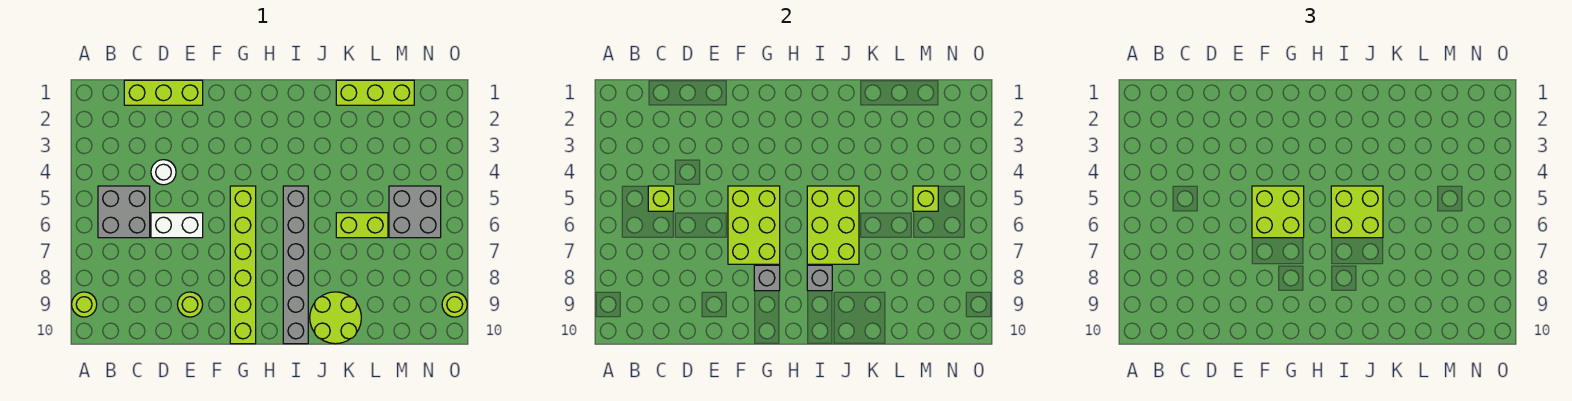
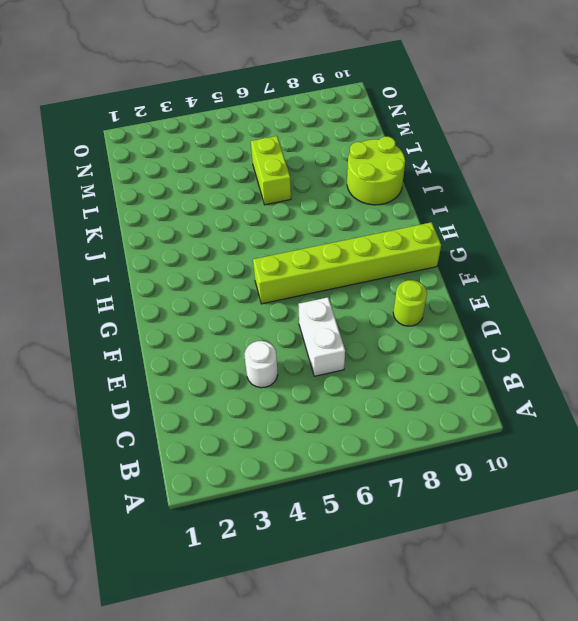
none -> lime 1x1 round brick [72,292,97,317]
none -> grey 2x2 brick [98,186,150,238]
none -> lime 1x3 brick [124,80,203,105]

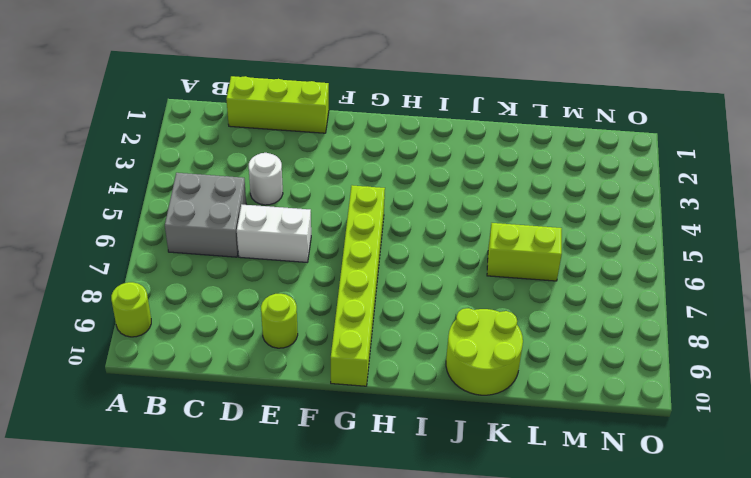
none -> grey 1x6 brick [283,186,308,344]
none -> lime 1x3 brick [336,80,414,105]
none -> grey 2x2 brick [389,186,441,238]

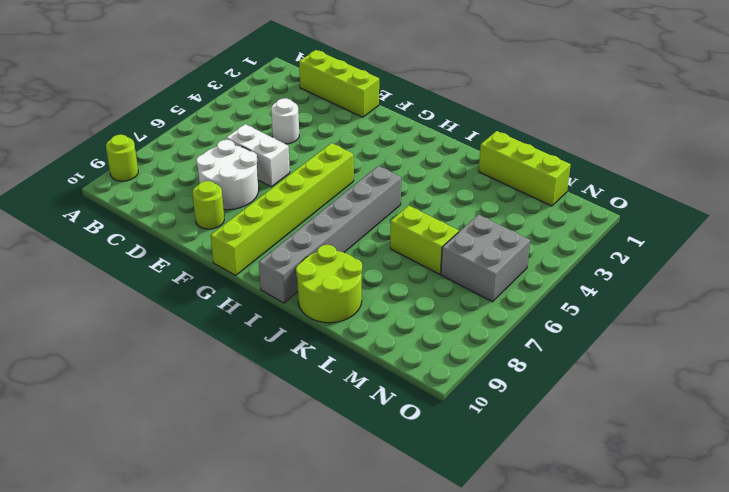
white 2x2 round brick [196,140,259,210] -> none
none -> grey 2x2 brick [98,186,150,238]
none -> lime 1x1 round brick [442,292,467,317]
none -> lime 1x1 brick [648,186,674,211]

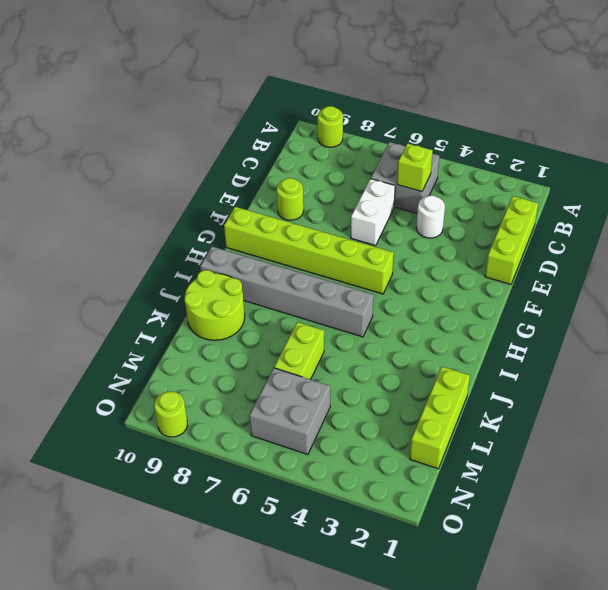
none -> lime 2x3 brick [728,186,780,264]
none -> grey 1x1 brick [754,265,780,291]
none -> lime 2x3 brick [807,186,859,264]

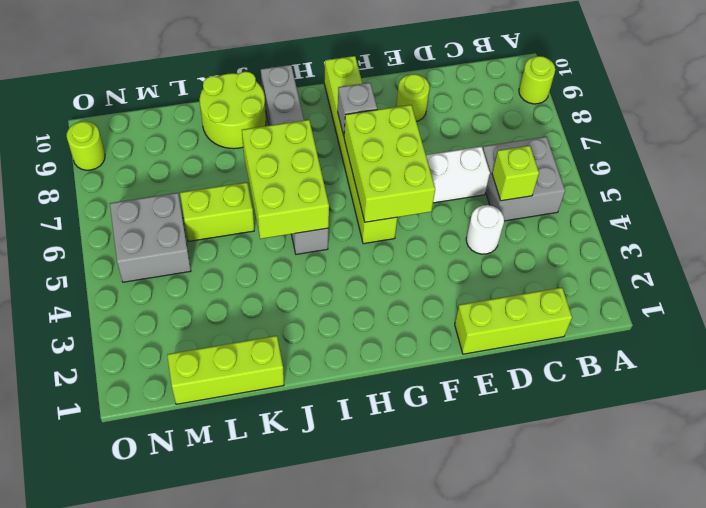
none -> grey 1x1 brick [807,265,832,291]
none -> lime 1x1 brick [913,186,938,211]
none -> lime 2x2 brick [1252,186,1304,238]

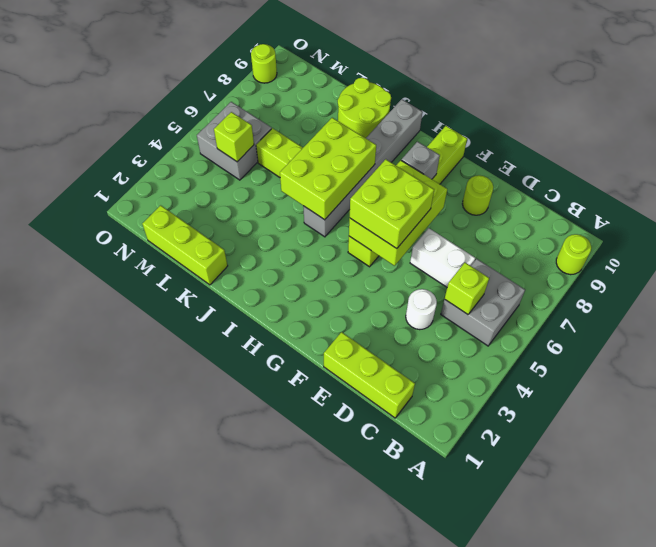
none -> grey 1x1 brick [807,265,832,291]
none -> lime 2x2 brick [1331,186,1383,238]

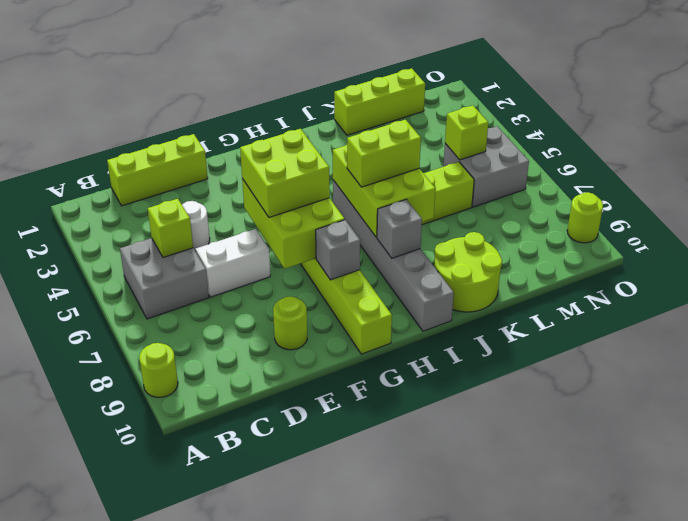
lime 1x2 brick [347,120,421,187] -> lime 2x2 brick [1331,186,1383,238]

